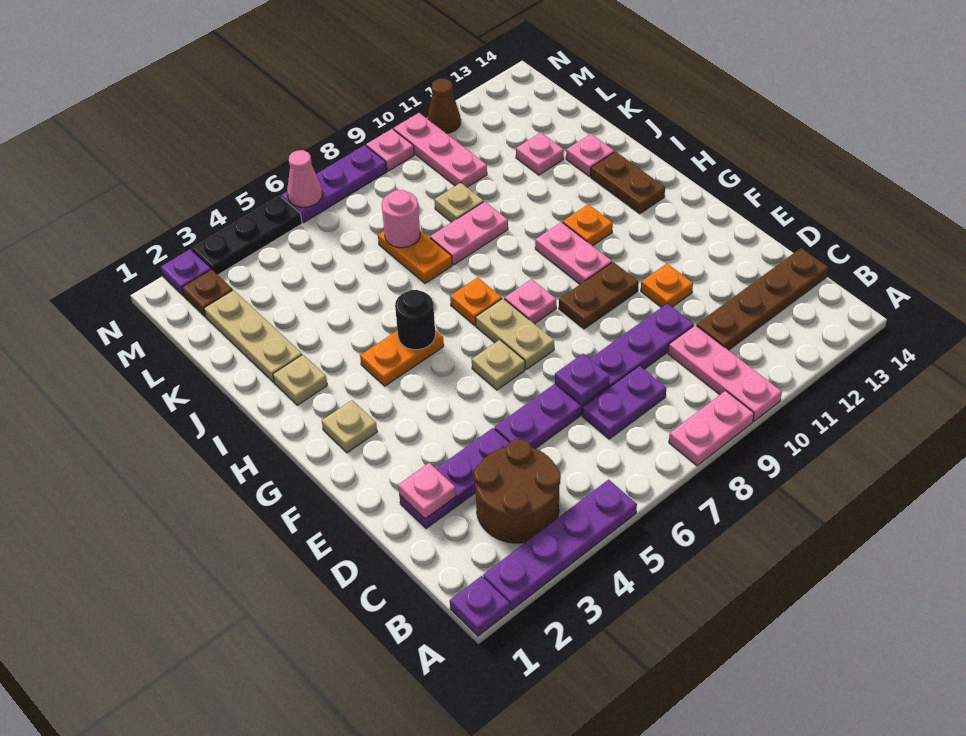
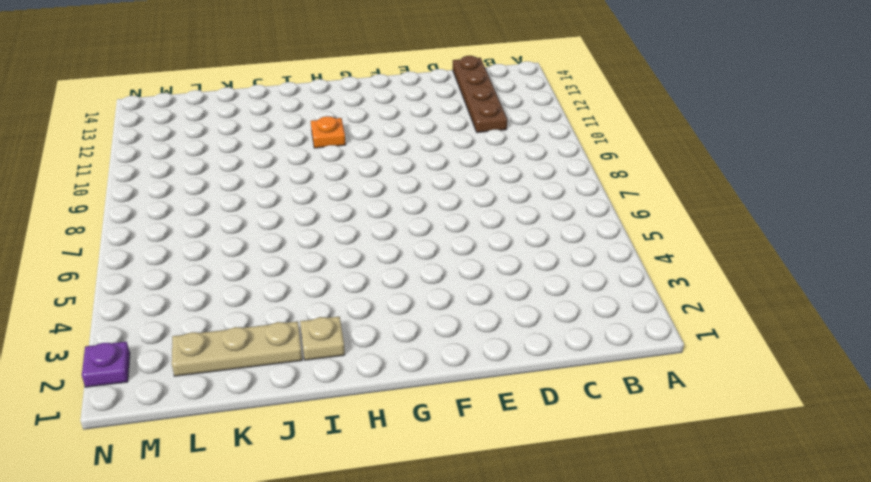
none -> purple 1x1 plate [450,576,510,636]
none -> purple 1x4 plate [483,480,637,610]
none -> pink 1x2 plate [669,391,754,466]
none -> pink 1x3 plate [668,325,782,421]

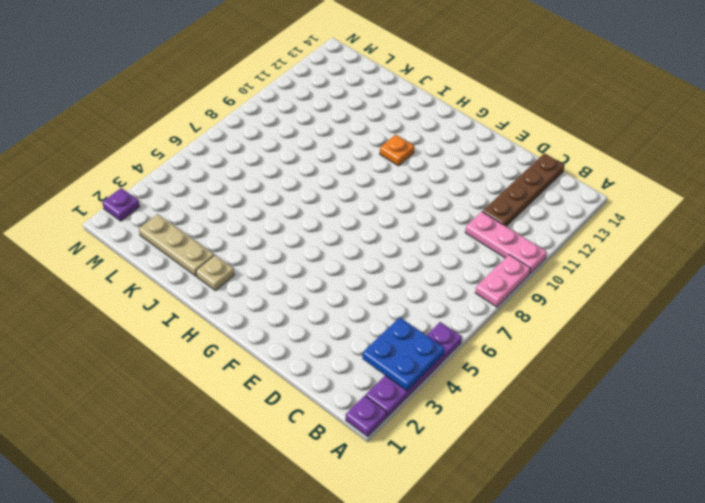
blue 2x2 plate [362,317,444,391] -> none
none -> brown 2x2 round brick [474,439,561,543]
none -> purple 1x2 plate [582,366,666,439]
none -> purple 1x3 plate [399,428,509,528]
none -> purple 1x6 plate [495,303,694,449]

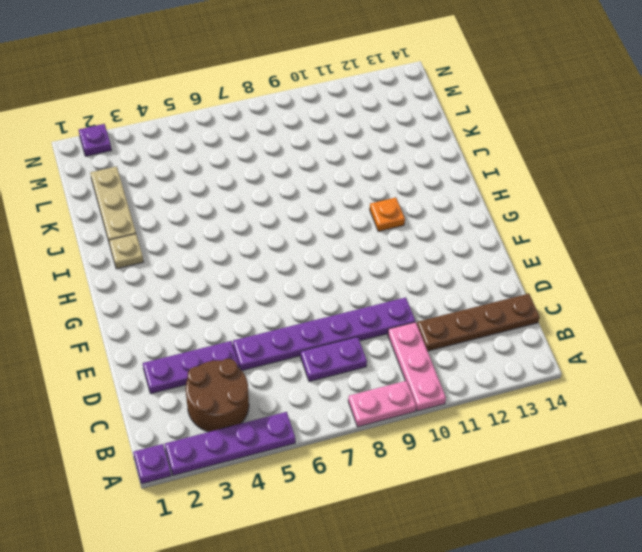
none -> orange 1x1 plate [641,264,693,308]
none -> tan 1x1 plate [472,340,525,390]
none -> tan 1x2 plate [475,299,554,369]
none -> brown 1x2 plate [559,262,639,329]

